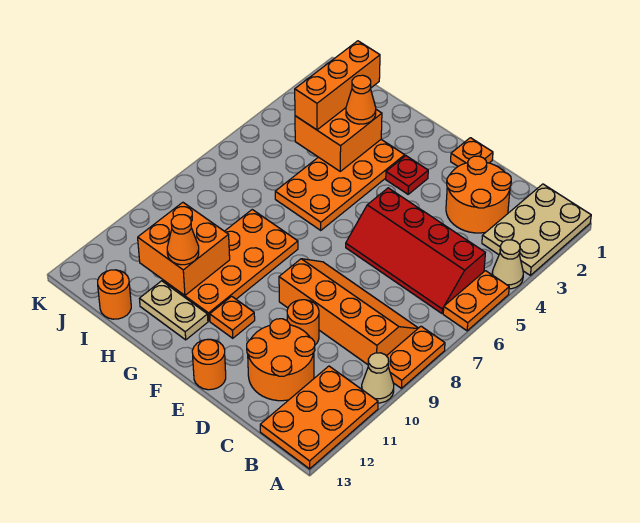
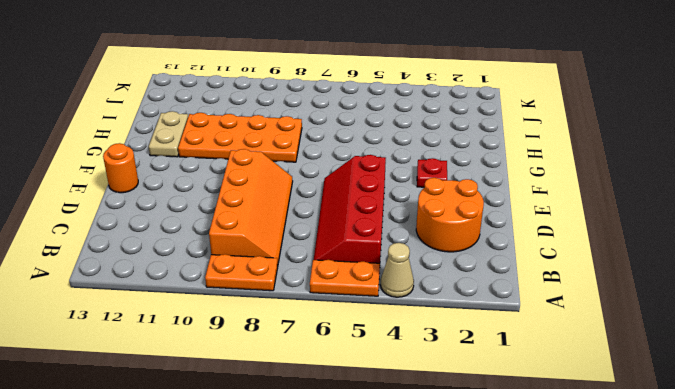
none -> tan 2x3 plate [482,184,591,275]
none -> tan 1x1 cone [362,353,394,403]
none -> orange 2x3 plate [260,366,378,469]

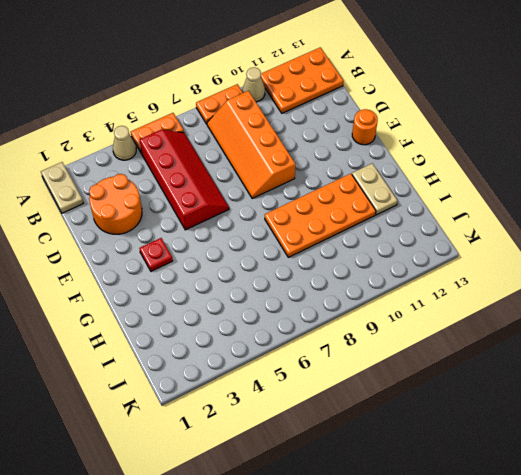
tan 1x2 plate [41,162,83,213] -> tan 2x3 plate [482,184,591,275]
none -> orange 2x2 round brick [247,319,315,401]
none -> orange 1x1 round brick [287,300,319,345]
none -> orange 1x1 plate [451,138,493,166]

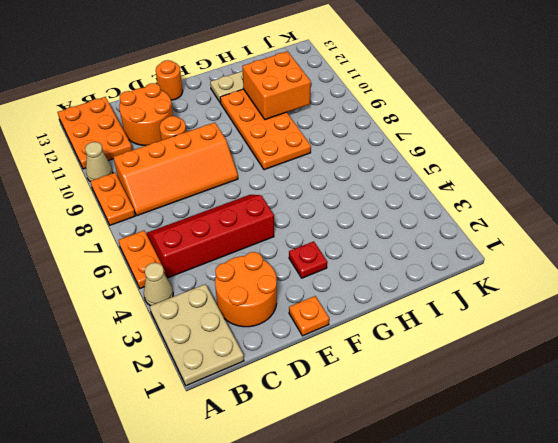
none -> orange 1x1 plate [210,296,255,338]
none -> orange 2x4 plate [275,140,405,230]
none -> orange 1x1 round brick [98,270,131,319]

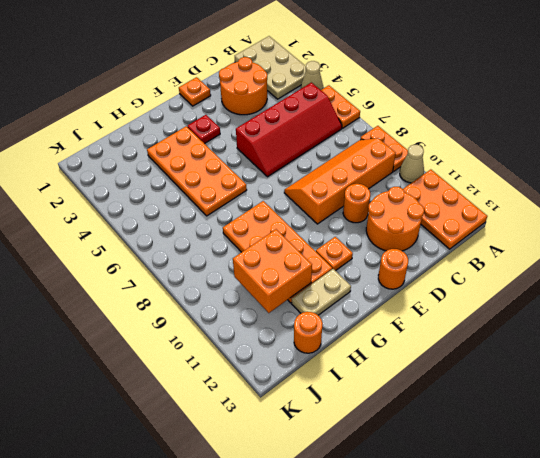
none -> orange 2x2 brick [295,108,382,171]
none -> orange 1x1 cone [346,75,376,124]
none -> orange 1x1 cone [167,215,199,265]

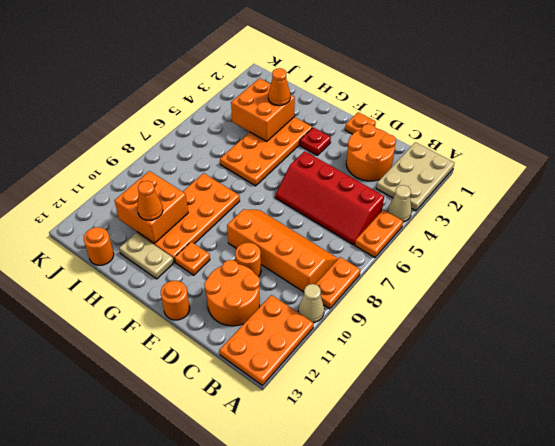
none -> orange 1x3 brick [295,41,380,130]

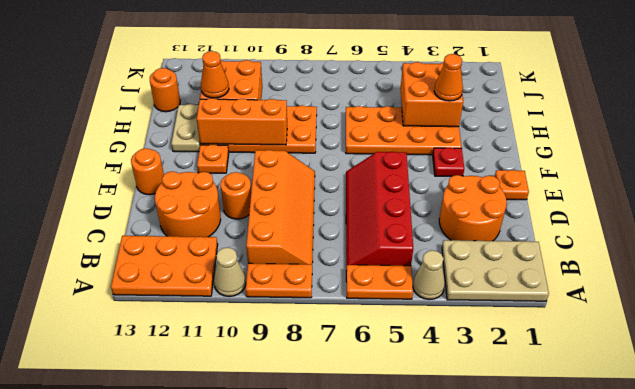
orange 1x3 brick [197,98,287,145] -> orange 1x3 brick moved to [295,41,380,130]

